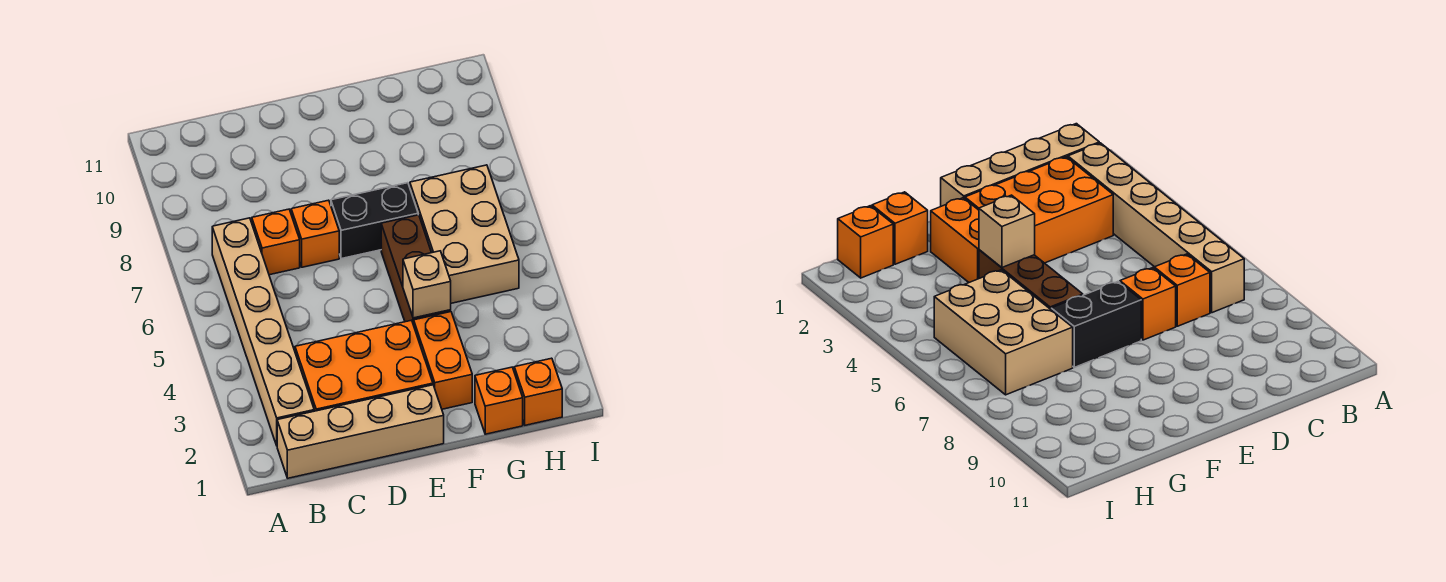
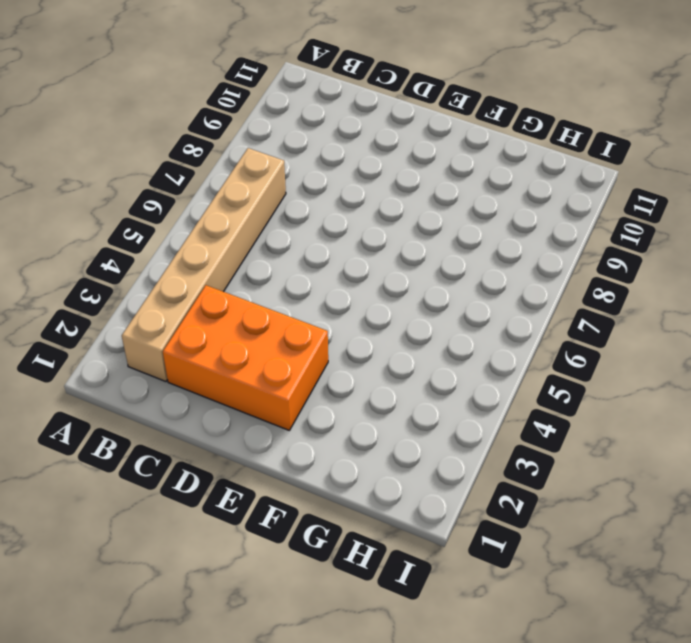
none -> tan 1x4 brick [277,385,444,478]
none -> orange 1x1 brick [252,209,300,275]
none -> orange 1x1 brick [291,200,339,267]

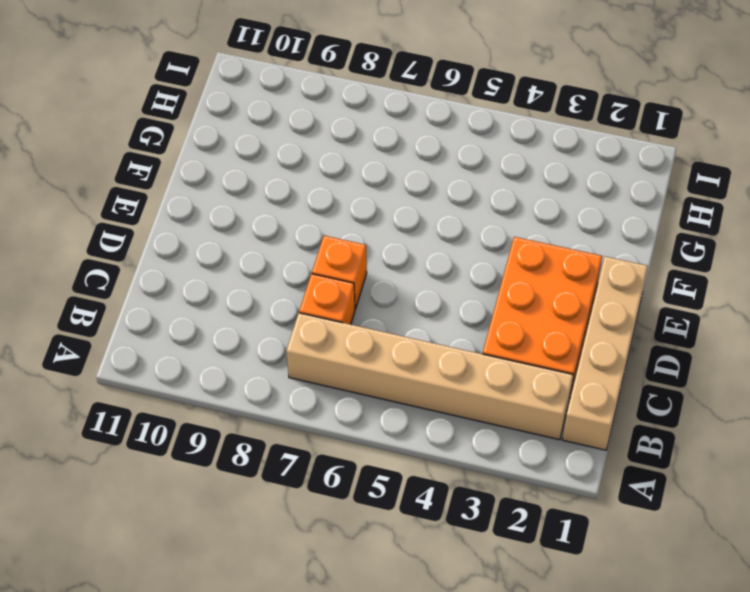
none -> black 1x2 brick [331,183,418,259]
none -> orange 1x2 brick [414,312,472,409]
none -> brown 1x3 brick [381,215,451,325]

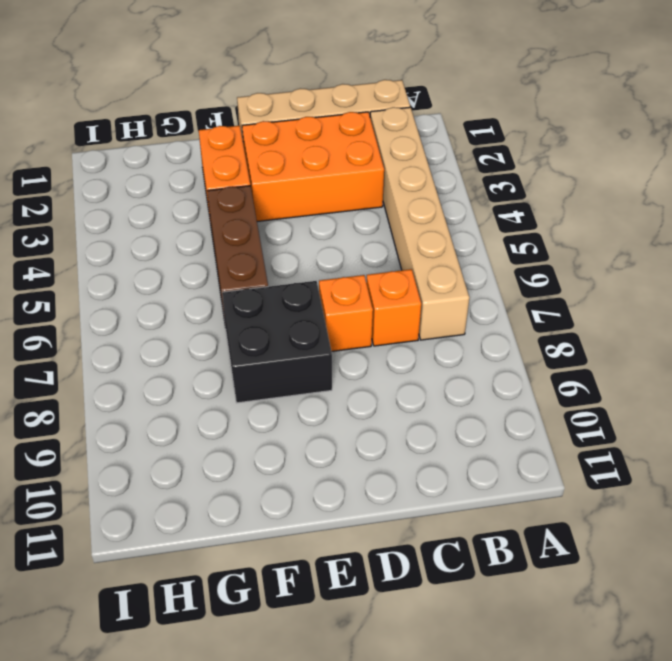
black 2x2 brick [222,281,332,403] -> black 1x2 brick [331,183,418,259]
none -> orange 1x1 brick [475,367,523,434]
none -> tan 2x3 brick [410,165,519,303]
none -> orange 1x1 brick [514,358,562,425]

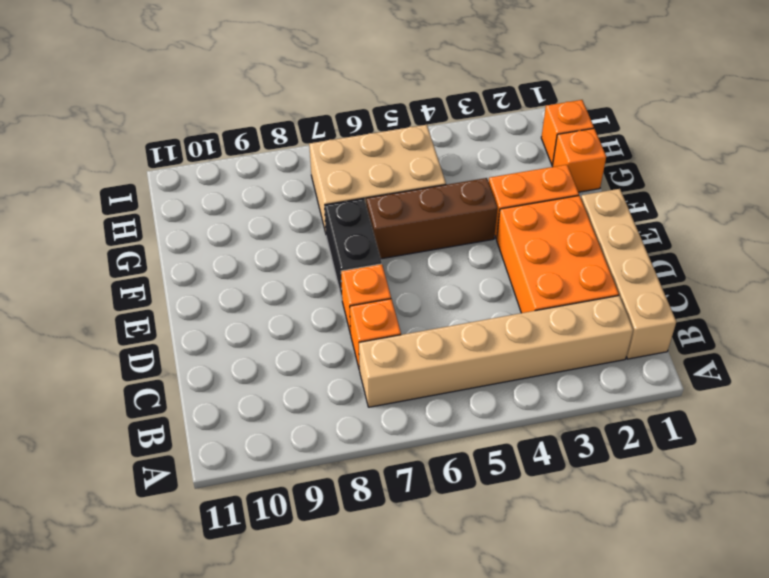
none -> tan 1x1 brick [403,251,451,318]

